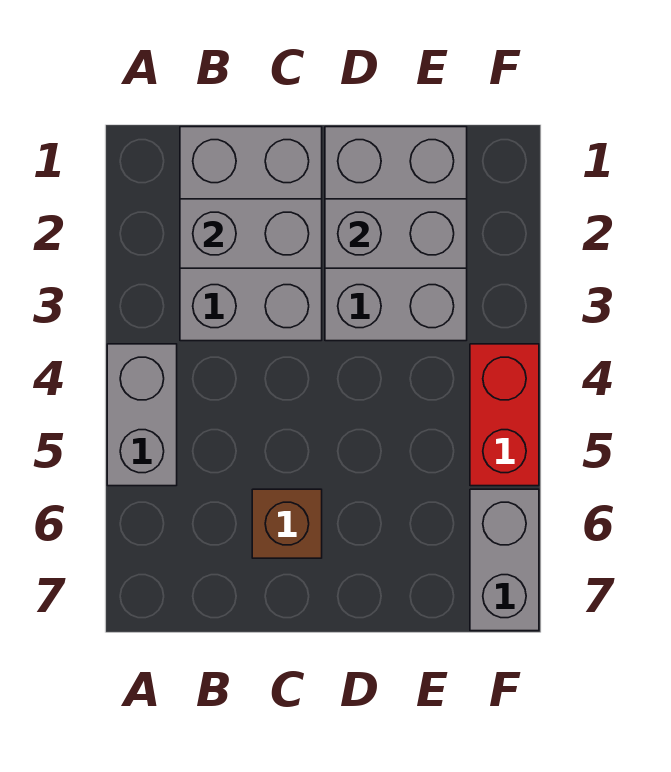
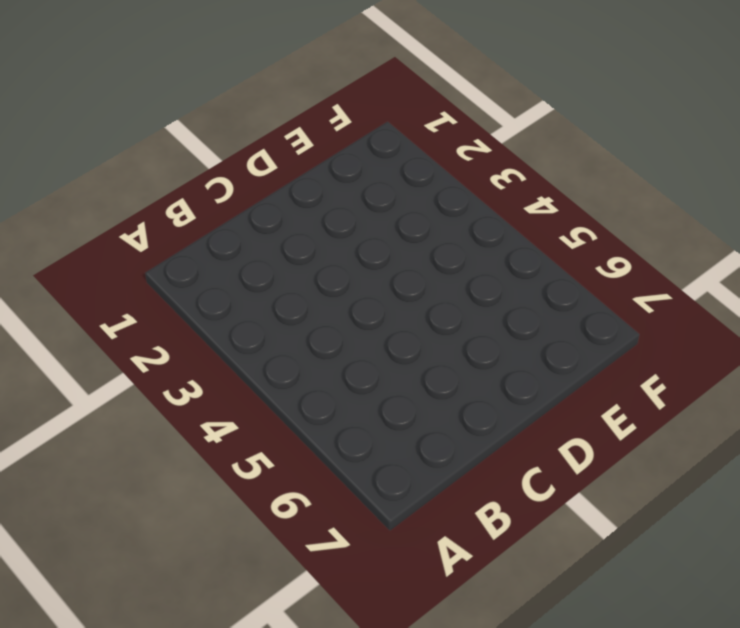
none -> grey 1x2 brick [107,344,177,486]
none -> grey 2x3 brick [180,127,322,341]

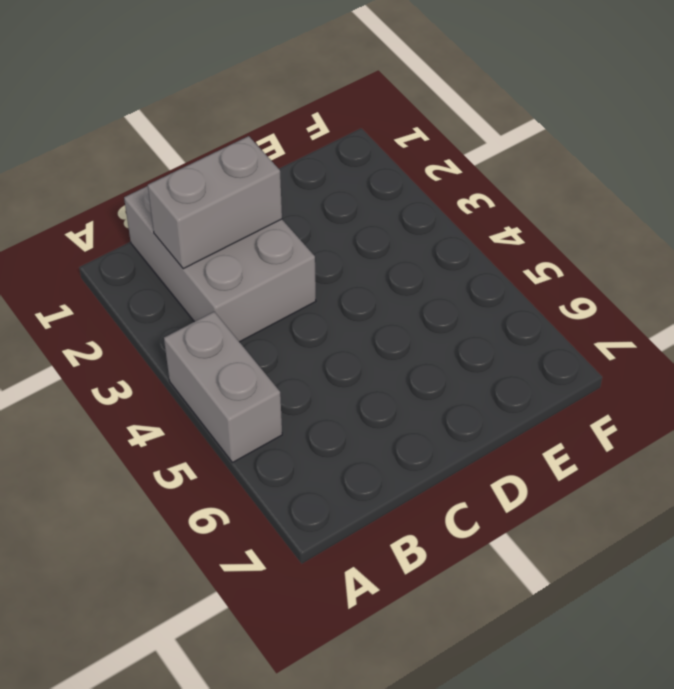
none -> brown 1x1 brick [252,489,322,558]
none -> grey 2x3 brick [325,127,467,341]

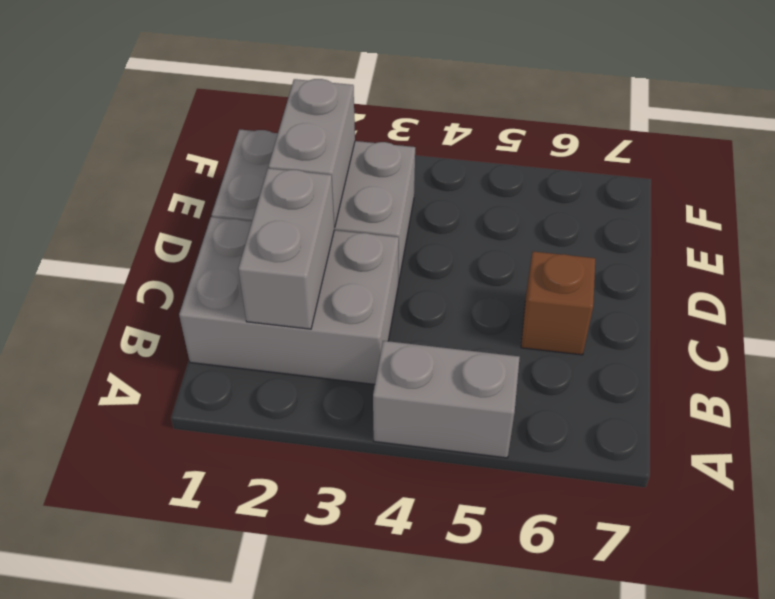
none -> red 1x2 brick [470,344,539,486]
none -> grey 1x2 brick [470,489,539,631]

